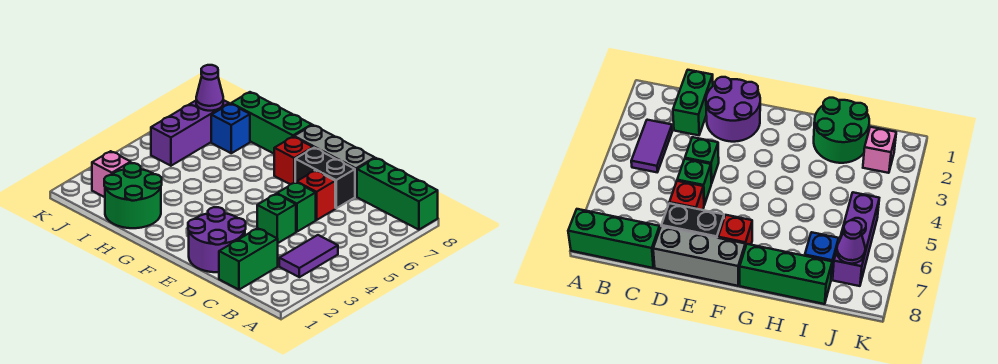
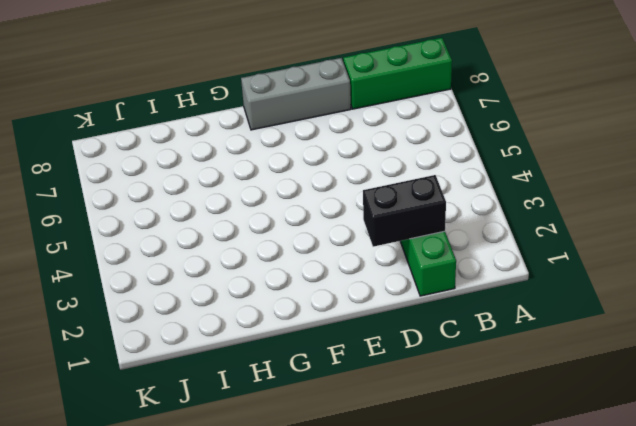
black 1x2 brick [363,175,446,247] -> black 1x2 brick moved to [295,148,355,208]
none -> purple 1x2 tile [279,235,338,277]
none -> purple 2x2 round brick [188,207,246,272]
none -> green 1x1 brick [257,194,296,243]

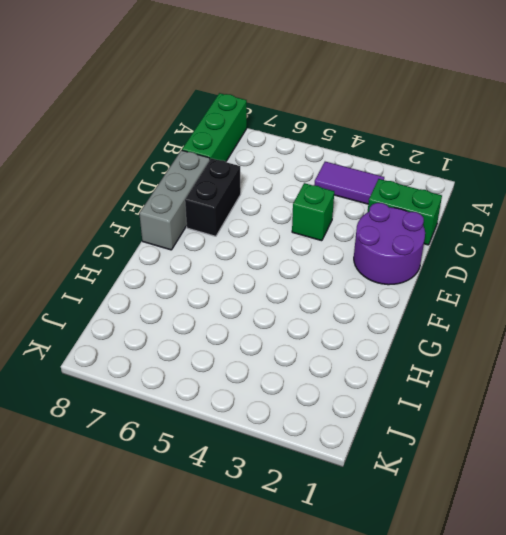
none -> green 1x1 brick [277,182,316,232]
none -> red 1x1 brick [297,170,335,220]
none -> red 1x1 brick [274,137,313,184]

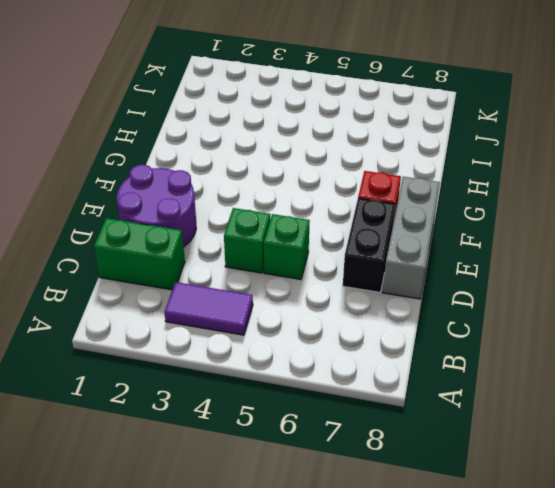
none -> green 1x3 brick [357,158,438,230]
none -> red 1x1 brick [297,170,335,220]
none -> green 1x3 brick [231,92,312,154]

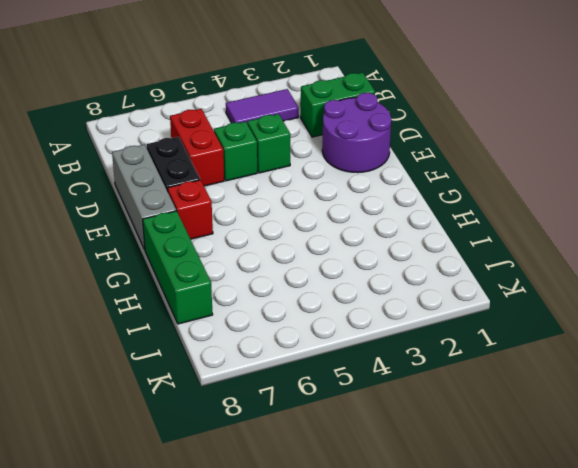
red 1x2 brick [170,109,224,186] -> red 1x1 brick [297,170,335,220]
none -> green 1x3 brick [357,158,438,230]
none -> green 2x2 round brick [104,163,162,228]
none -> blue 1x1 brick [211,104,250,153]

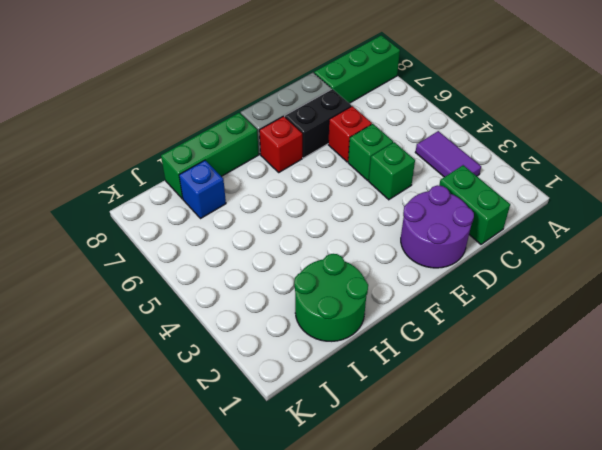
none -> pink 1x1 brick [92,151,131,197]
none -> purple 1x3 brick [151,100,229,166]
none -> purple 1x1 cone [196,65,223,111]

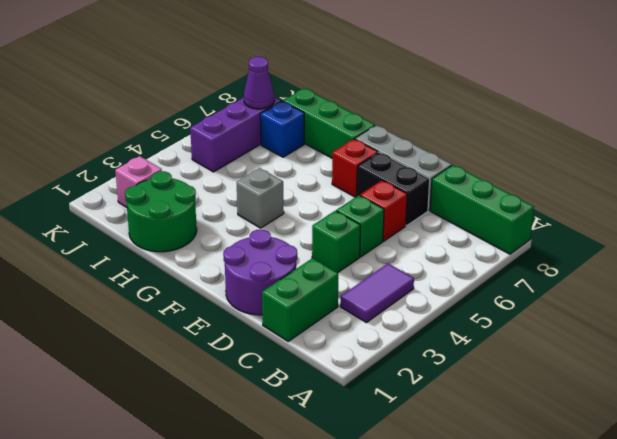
grey 1x1 brick [237,168,284,228] -> none

